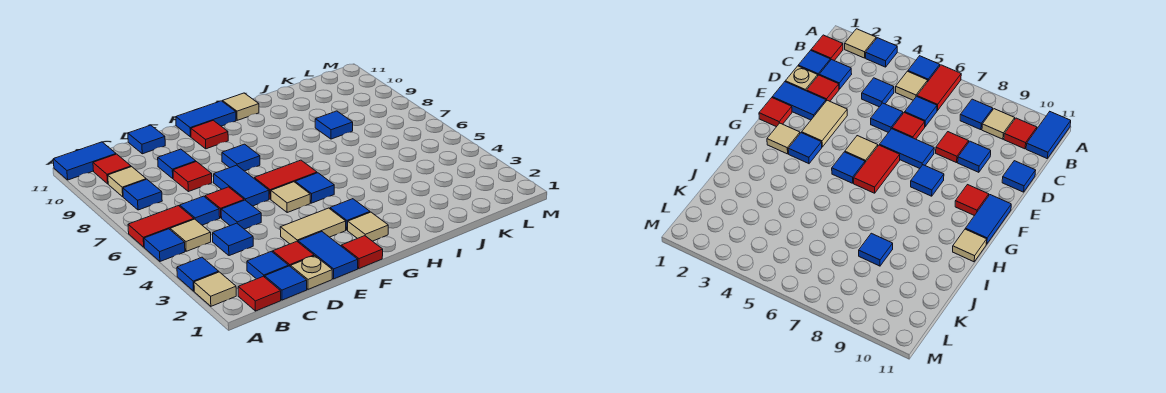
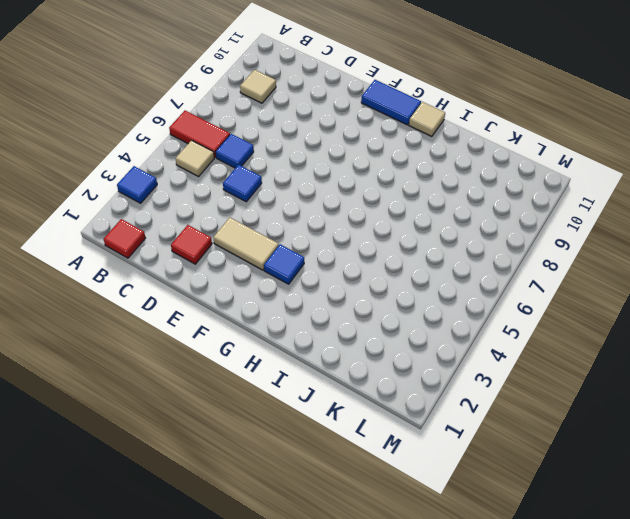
none -> tan 1x1 tile [194,272,236,306]
none -> blue 1x1 tile [144,229,185,261]
none -> blue 1x2 tile [53,142,116,180]
none -> blue 1x1 tile [123,179,162,210]

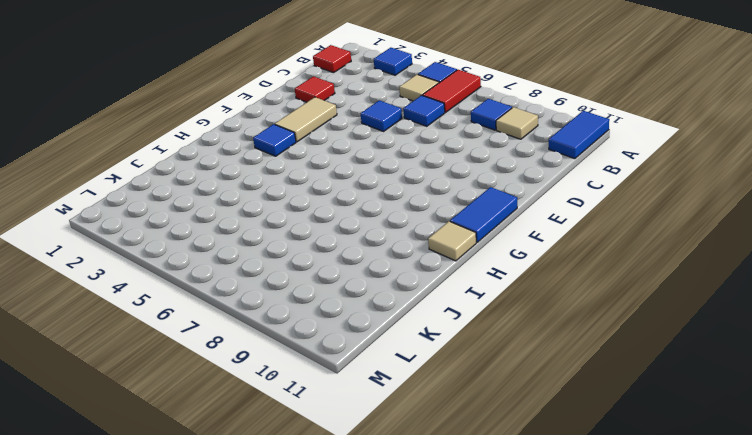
none -> tan 1x1 tile [194,272,236,306]
none -> red 1x1 tile [93,154,131,184]
none -> blue 1x1 tile [265,266,307,300]
none -> blue 1x1 tile [247,251,289,279]

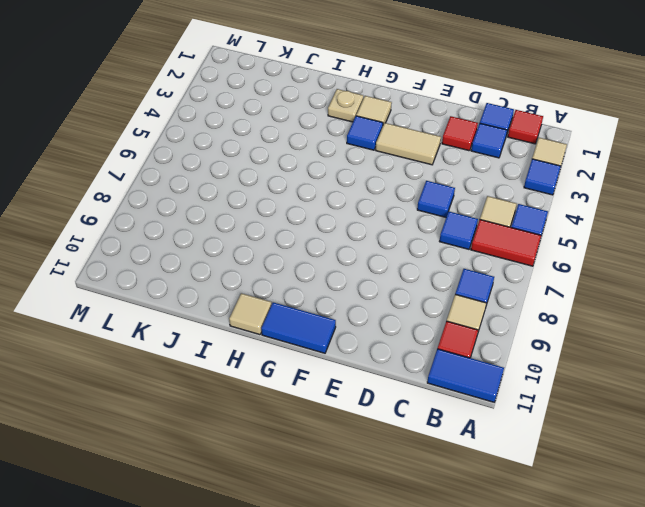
tan 1x1 plate [328,89,363,122] -> tan 1x1 plate moved to [291,256,332,289]
none -> blue 1x1 tile [213,223,253,256]
none -> red 1x1 tile [205,187,244,218]
none -> red 1x1 tile [173,162,212,192]
none -> blue 1x1 tile [158,149,196,178]

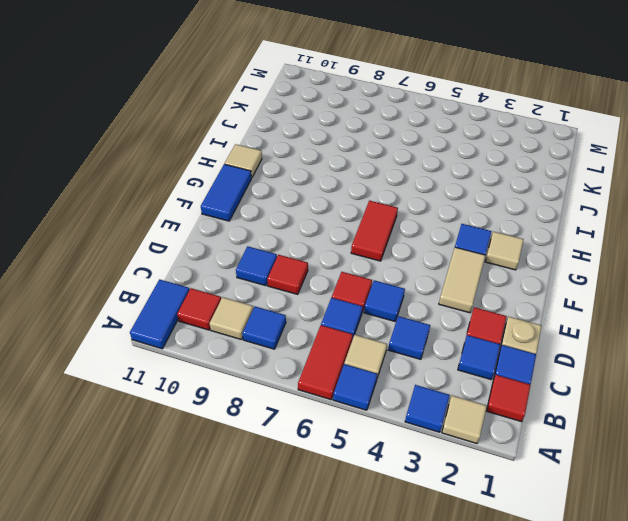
none -> blue 1x1 tile [128,125,165,154]
none -> blue 1x2 tile [298,232,358,279]
none -> blue 1x2 tile [214,165,269,206]
none -> red 1x1 tile [341,236,383,268]

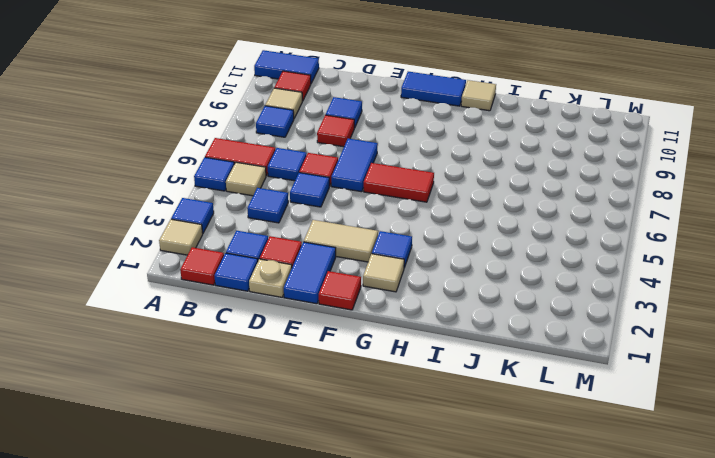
none -> blue 1x1 tile [128,125,165,154]
none -> tan 1x1 tile [271,182,310,212]
none -> blue 1x1 tile [222,144,260,171]
none -> red 1x1 tile [191,120,228,149]

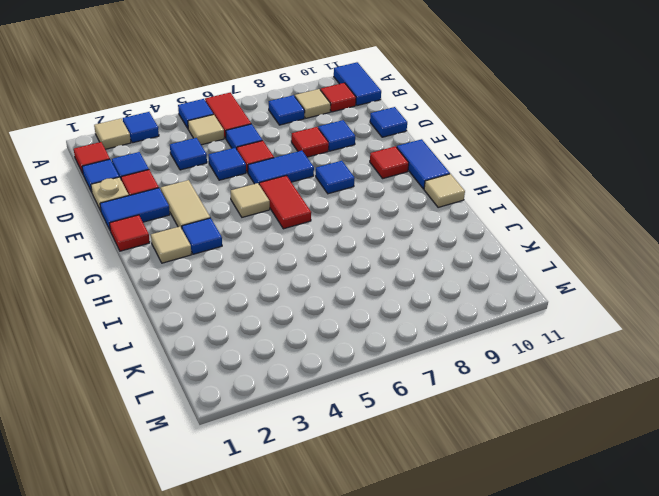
none -> blue 1x1 tile [295,173,334,203]
none -> blue 1x1 tile [315,111,353,139]

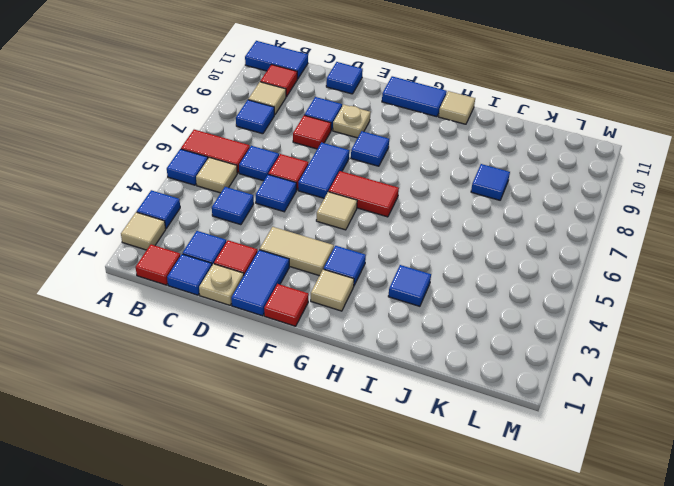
tan 1x1 plate [333,105,371,138] -> none
blue 1x1 tile [388,265,431,306] -> blue 1x1 tile moved to [295,173,334,203]
none -> red 1x1 tile [191,120,228,149]

